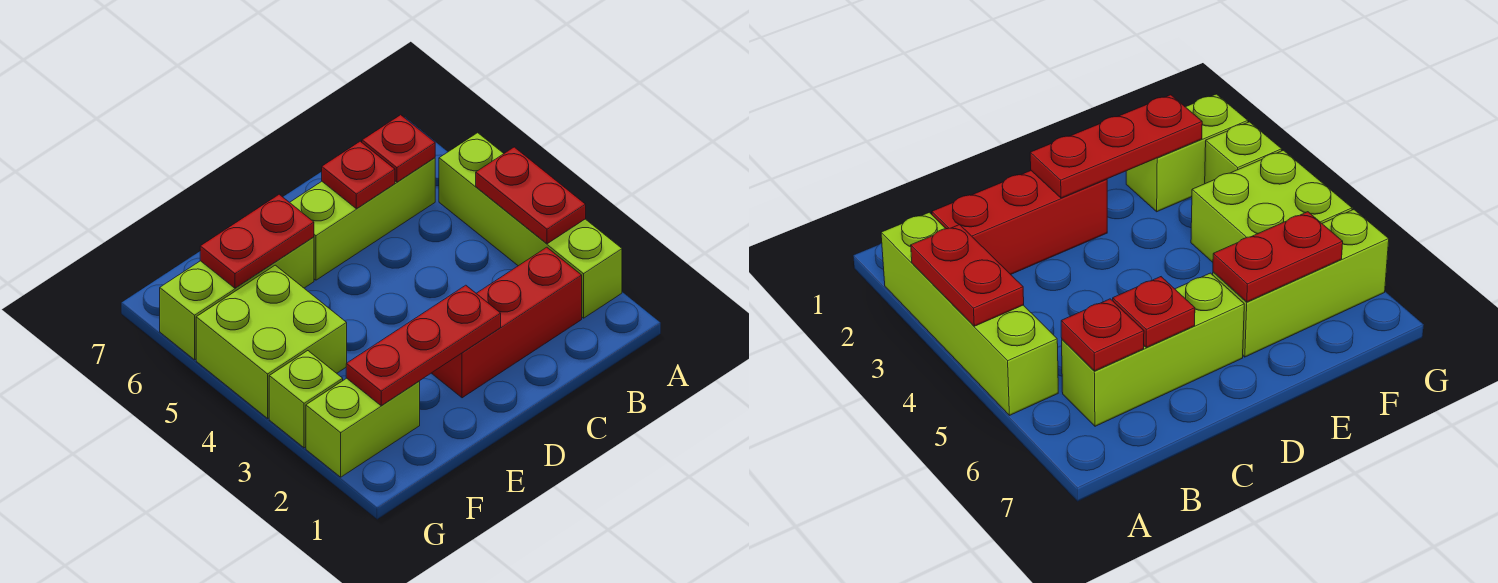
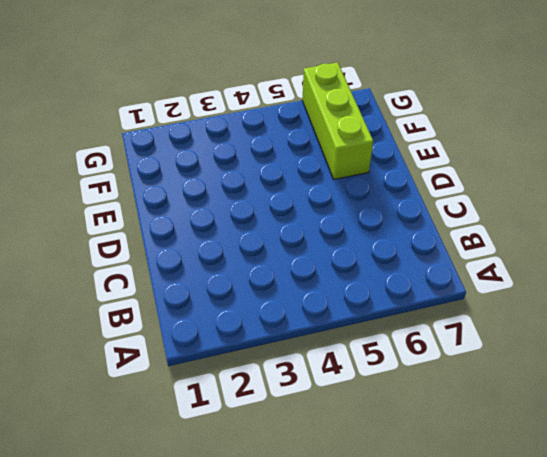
none -> lime 1x4 brick [439,133,622,318]
none -> red 1x3 brick [432,247,582,398]
none -> lime 1x3 brick [290,158,435,280]

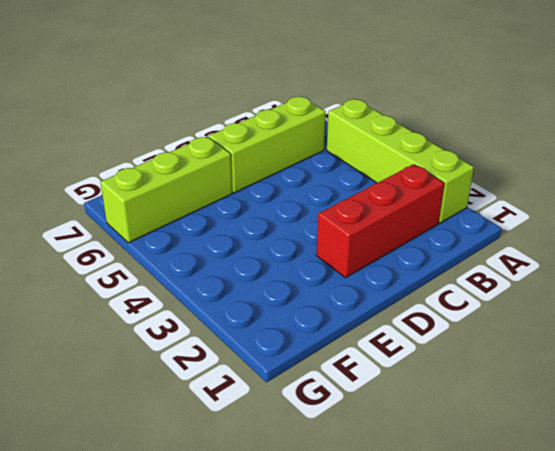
none -> lime 1x2 brick [306,378,420,477]
none -> lime 2x2 brick [196,265,347,418]
none -> lime 1x1 brick [269,351,343,448]

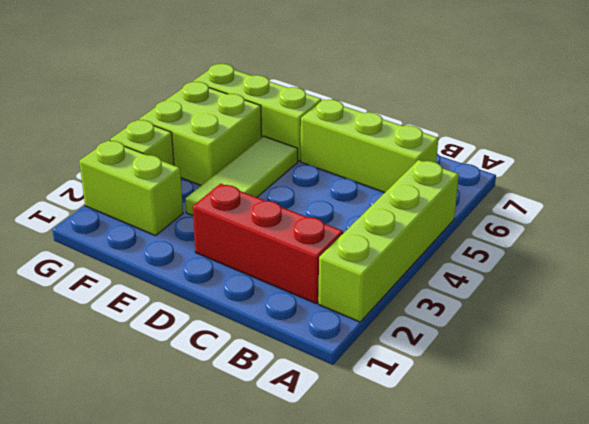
lime 1x3 tile [185,136,298,215] -> none
none -> red 1x2 plate [476,147,586,244]
none -> red 1x1 plate [362,115,435,182]
none -> red 1x1 plate [322,141,395,209]

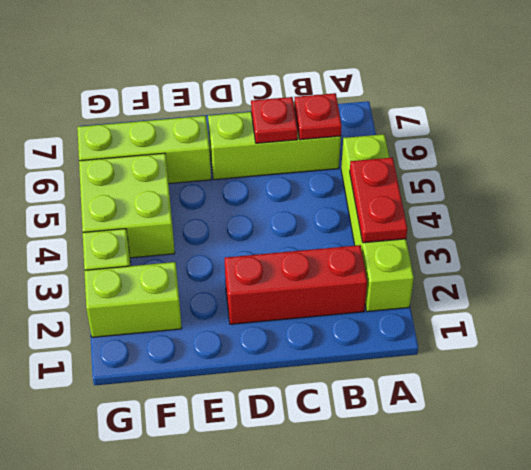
none -> red 1x3 plate [346,285,501,406]
none -> red 1x2 plate [200,194,314,288]

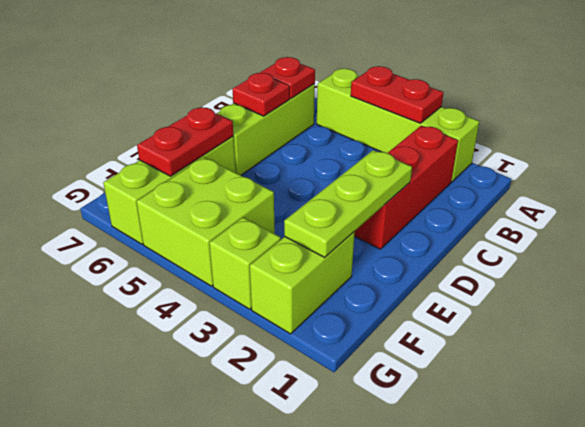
lime 1x3 plate [284,150,412,257] -> red 1x3 plate [346,285,501,406]

